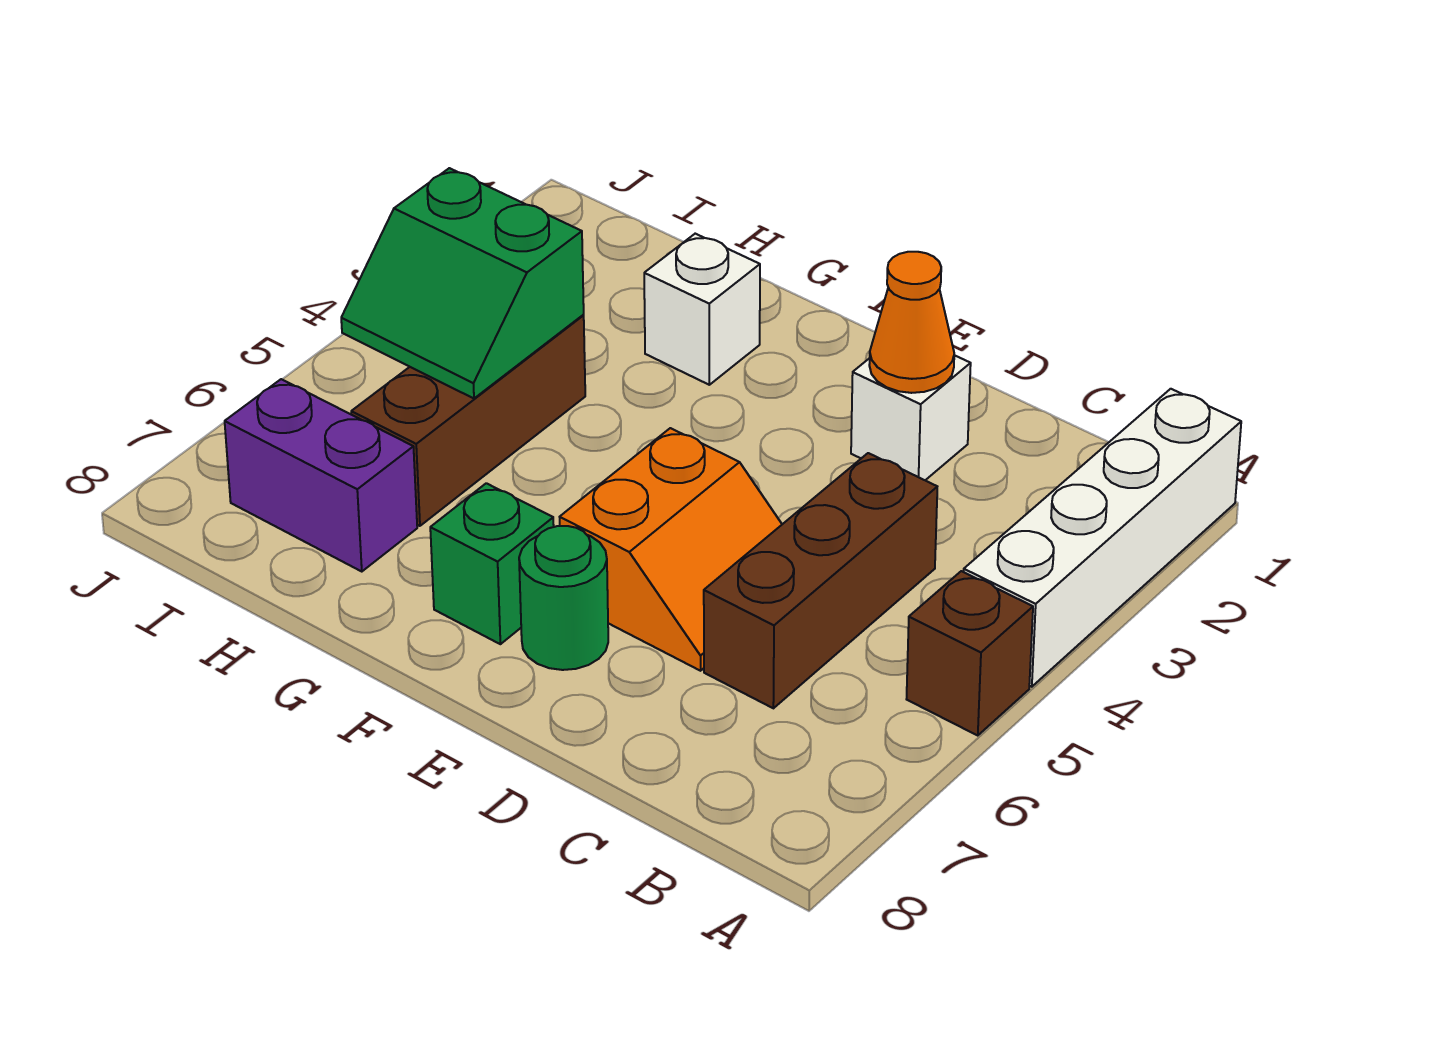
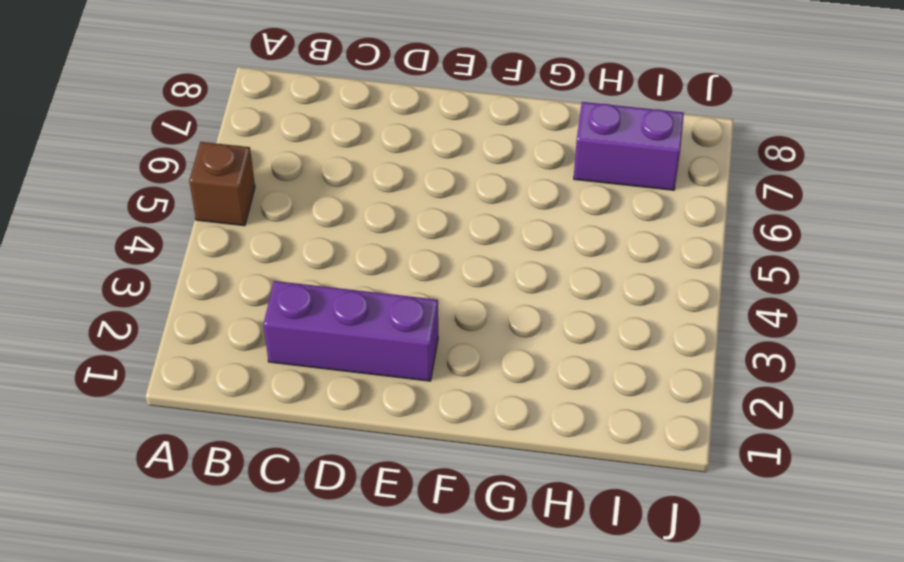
purple 1x3 brick [263,281,438,381] -> white 1x1 brick [851,355,971,480]
none -> white 1x4 brick [964,389,1241,687]
none -> brown 1x3 brick [704,453,937,708]
none -> orange 2x2 slope [560,428,782,671]

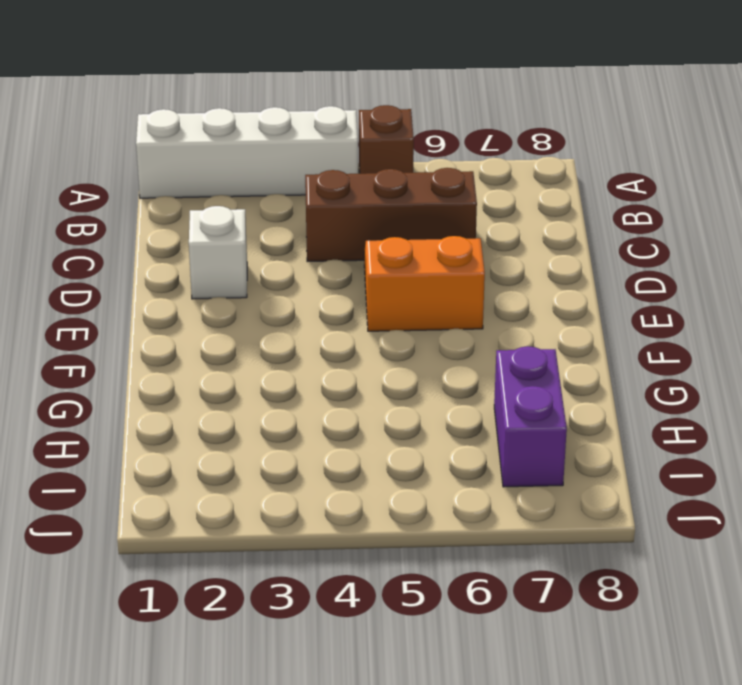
none -> green 1x1 round brick [519,526,608,670]
none -> green 1x1 brick [430,483,554,644]
none -> white 1x1 brick [644,234,760,385]

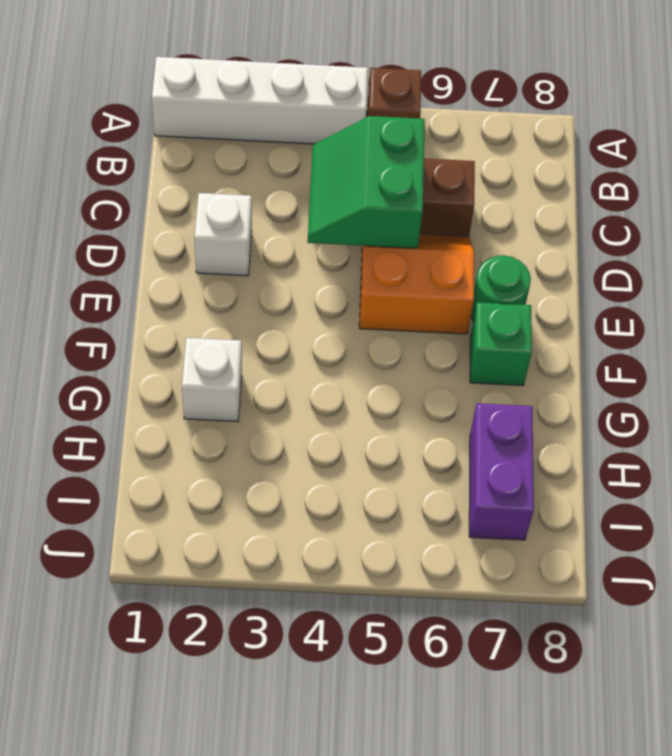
green 2x2 slope [308,116,425,248] -> green 2x2 slope turned to [341,168,584,398]
none -> brown 1x3 brick [351,315,585,526]
none -> orange 1x1 cone [869,252,954,393]

